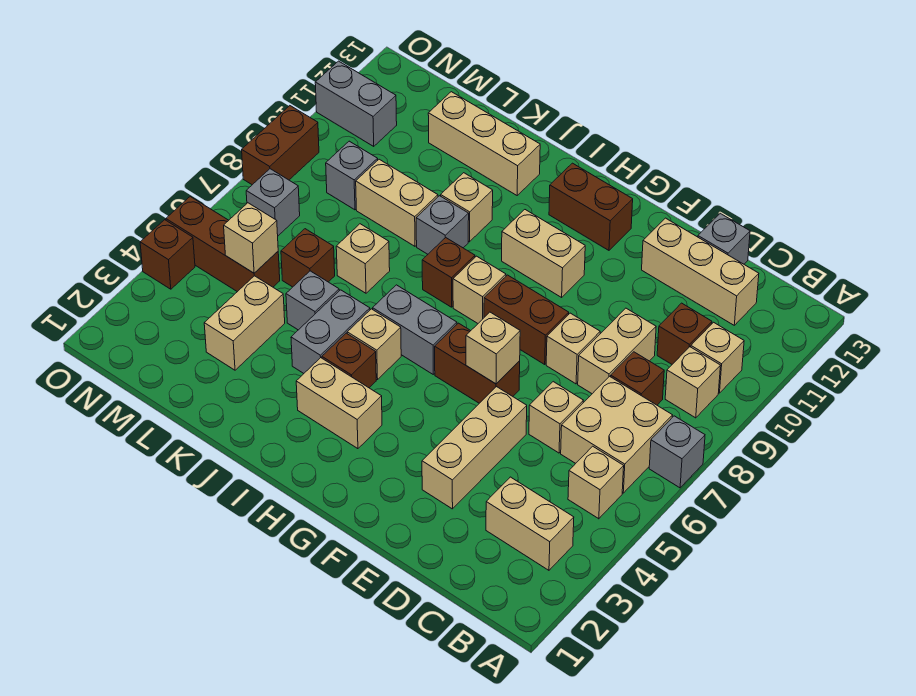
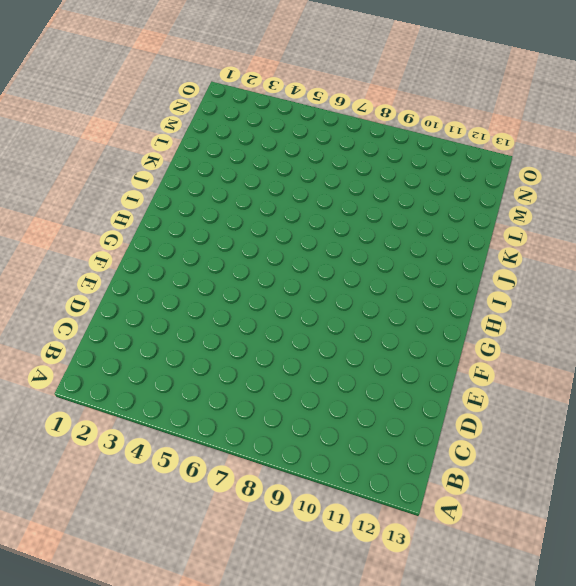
none -> grey 1x1 brick [649,416,705,488]
none -> tan 1x2 brick [486,477,574,570]
none -> tan 1x1 brick [568,446,624,519]
none -> tan 2x2 brick [561,376,673,493]

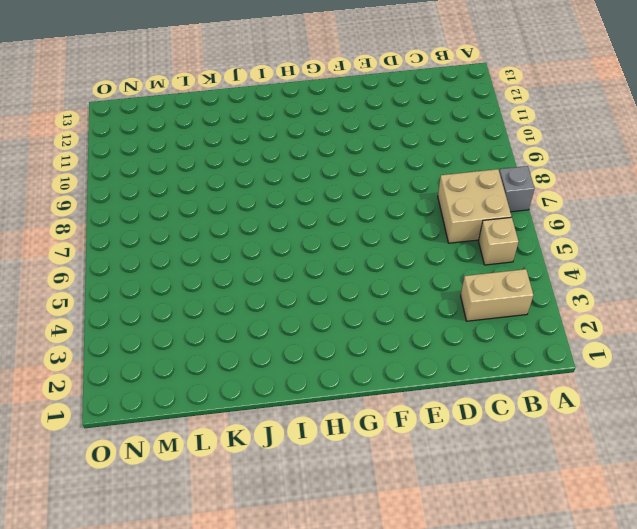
none -> tan 1x1 brick [665,347,721,418]
none -> tan 1x1 brick [691,322,744,393]
none -> brown 1x1 brick [611,352,664,405]
none -> brown 1x1 brick [657,303,712,364]

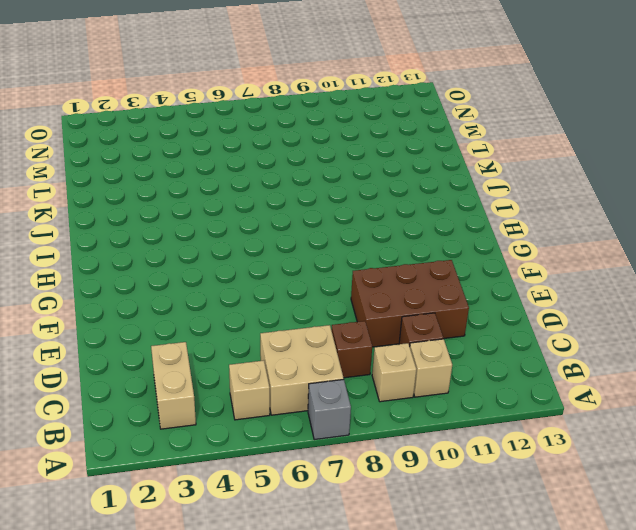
brown 2x3 brick [351,260,469,347] -> tan 1x2 brick [578,308,656,394]
none -> tan 1x3 brick [642,218,759,325]
none -> tan 1x1 brick [529,382,584,453]
none -> grey 1x1 brick [698,213,750,264]
none -> tan 1x3 brick [422,387,527,509]

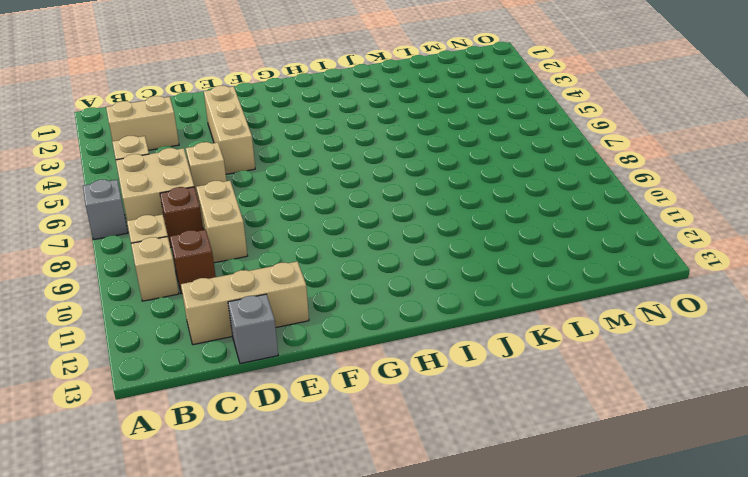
none -> tan 1x1 brick [546,313,600,384]
none -> brown 1x2 brick [435,323,520,403]
none -> brown 1x2 brick [484,275,569,364]
none -> tan 1x2 brick [502,210,585,297]

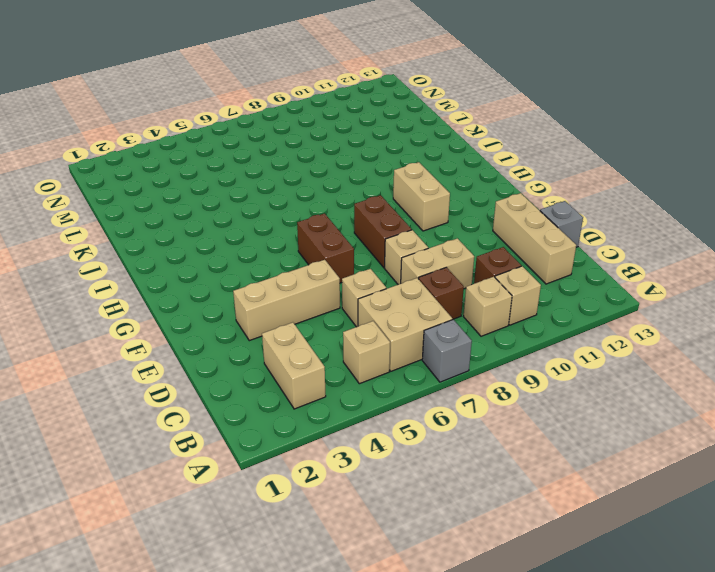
none -> brown 1x2 brick [549,163,633,250]
none -> tan 1x2 brick [296,358,382,449]
none -> grey 1x2 brick [373,285,457,374]
none -> tan 1x1 brick [453,256,506,323]

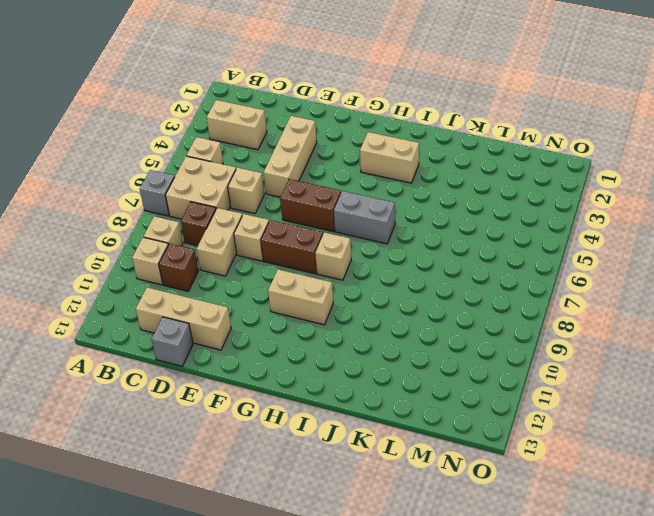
none -> brown 1x2 brick [549,163,633,250]
none -> brown 1x1 brick [322,333,376,388]
none -> tan 1x1 brick [347,309,401,380]
none -> brown 1x1 brick [422,238,475,307]

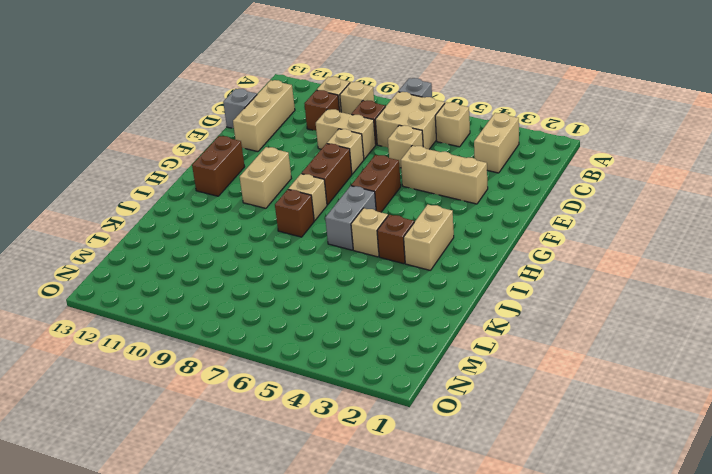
none -> grey 1x2 brick [291,290,370,373]
none -> grey 1x1 brick [416,196,469,254]
none -> tan 1x1 brick [441,173,493,242]
none -> tan 1x3 brick [428,92,540,195]

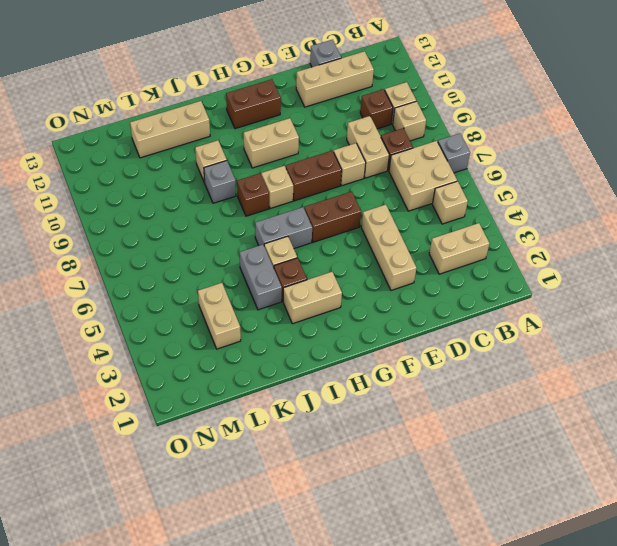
none -> tan 1x1 brick [529,382,584,453]
none -> grey 1x1 brick [286,271,339,330]
none -> tan 1x1 brick [336,224,390,293]
none -> tan 1x2 brick [356,159,438,246]

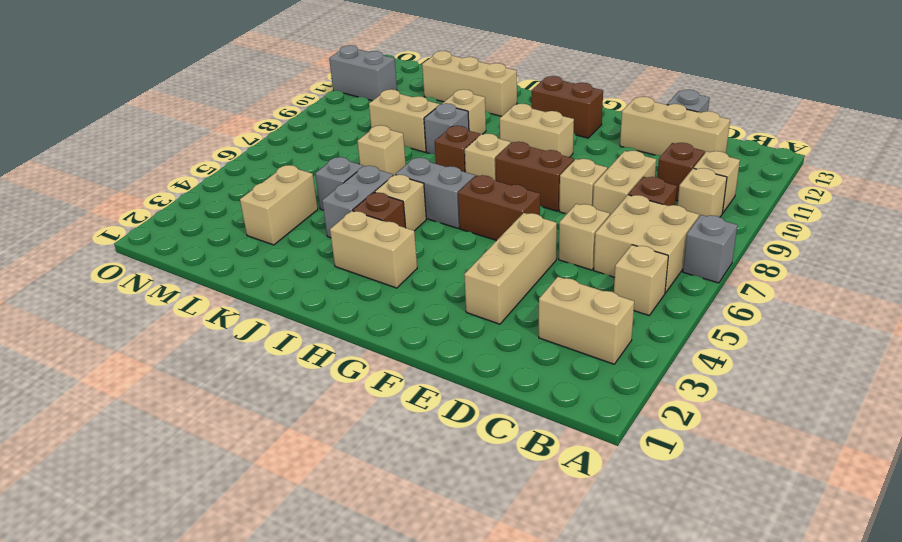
none -> brown 1x1 brick [281,229,335,287]
none -> brown 1x3 brick [166,197,280,292]
none -> grey 1x1 brick [326,141,378,210]
none -> grey 1x1 brick [246,169,300,236]

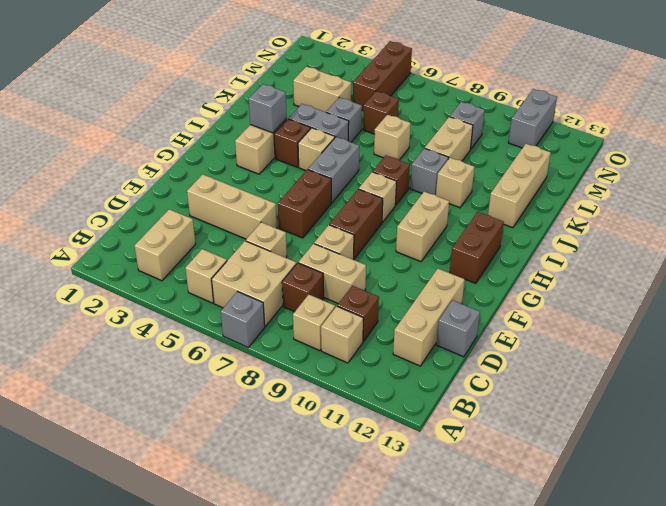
grey 1x1 brick [249,84,287,133] -> grey 1x1 brick moved to [246,169,300,236]
none -> brown 1x1 brick [140,220,195,289]
none -> brown 1x2 brick [242,106,319,185]
none -> tan 1x1 brick [466,312,520,384]
none -> tan 1x1 brick [224,203,278,273]

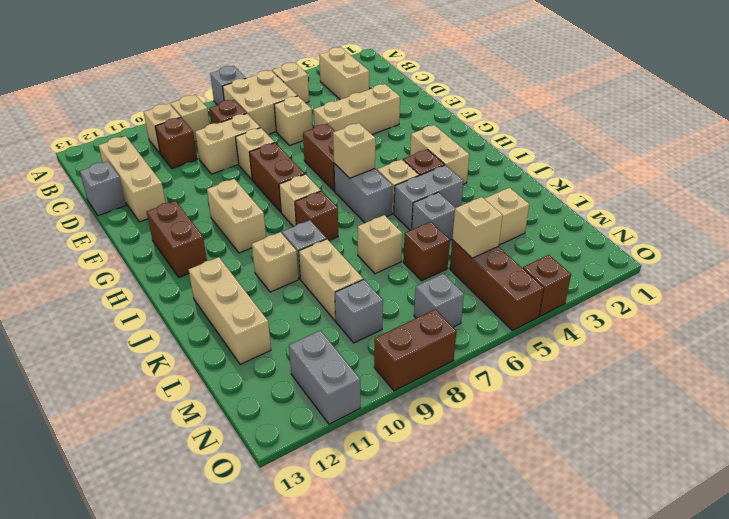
tan 1x1 brick [333,123,375,178] -> tan 1x1 brick moved to [466,312,520,384]

